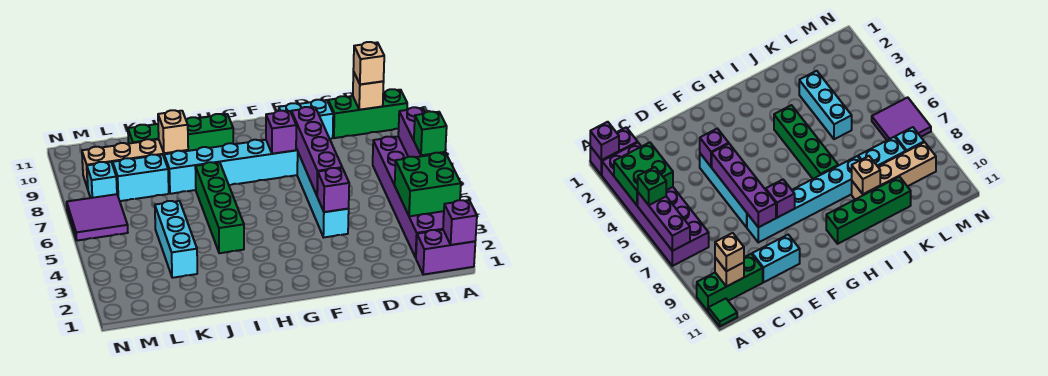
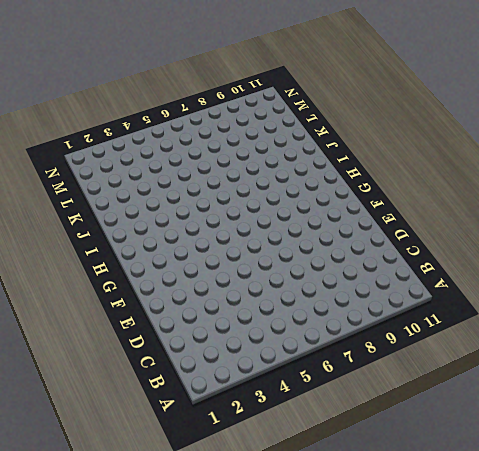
none -> purple 1x2 brick [416,230,475,275]
none -> purple 2x6 brick [373,137,444,258]
none -> green 1x3 brick [328,89,407,138]

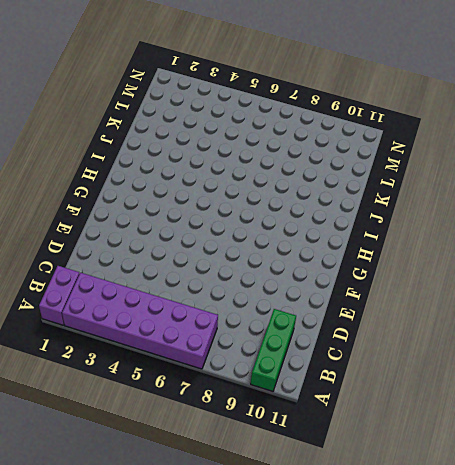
none -> green 1x1 tile [708,298,737,326]
none -> cyan 1x2 brick [279,100,333,139]
none -> cyan 1x4 brick [297,153,349,237]

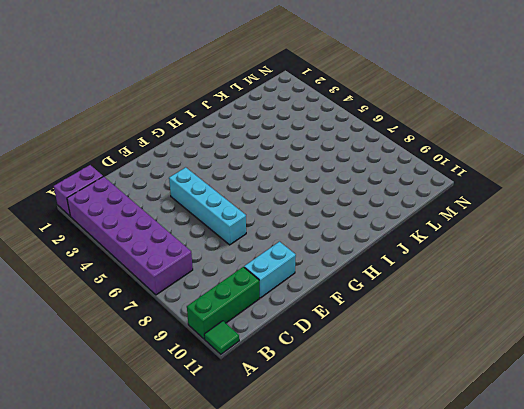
none -> cyan 1x6 brick [164,140,298,194]
none -> green 1x4 brick [128,114,233,151]
none -> green 1x4 brick [195,162,244,253]

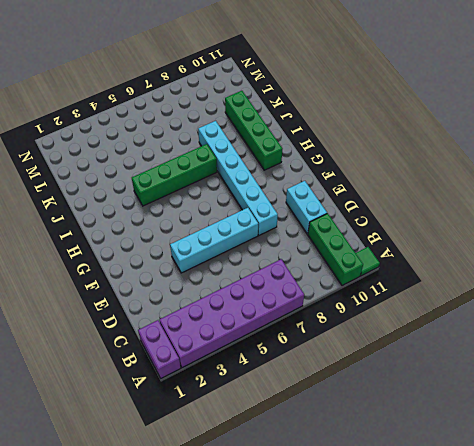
none -> tan 1x4 brick [82,139,188,189]
none -> cyan 1x3 brick [155,201,197,278]
none -> cyan 1x2 brick [113,154,169,201]

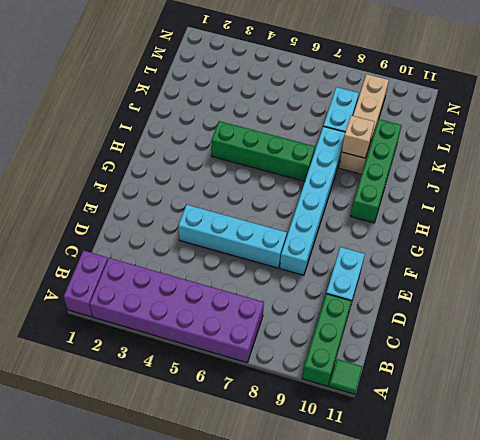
none -> cyan 1x3 brick [155,201,197,278]
none -> purple 2x2 tile [67,194,128,241]
none -> cyan 1x1 brick [87,162,117,198]

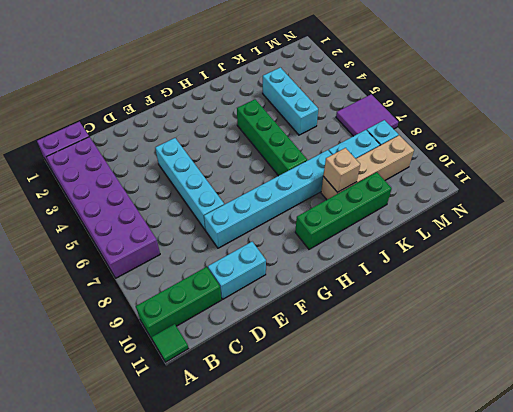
none -> purple 1x1 brick [443,200,477,245]
none -> green 2x2 brick [395,153,461,216]
none -> purple 1x3 brick [398,107,445,157]

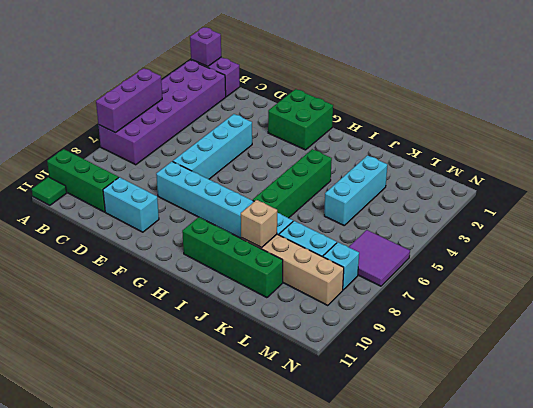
green 2x2 brick [268,89,333,150] -> green 2x2 brick moved to [395,153,461,216]
none -> tan 1x1 brick [353,72,384,110]
none -> purple 1x1 brick [317,168,349,212]
none -> purple 1x4 brick [291,107,342,195]

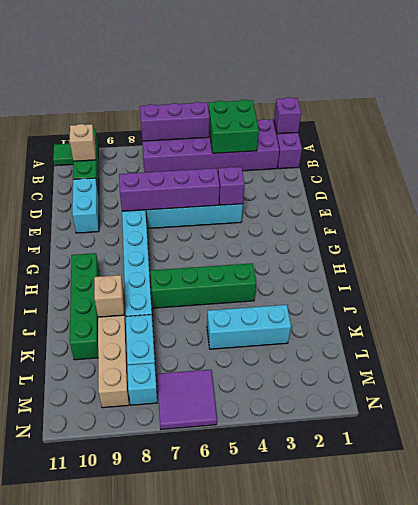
none -> purple 1x1 brick [266,111,296,154]
none -> green 1x1 brick [414,111,447,155]
none -> tan 1x1 brick [353,42,384,84]

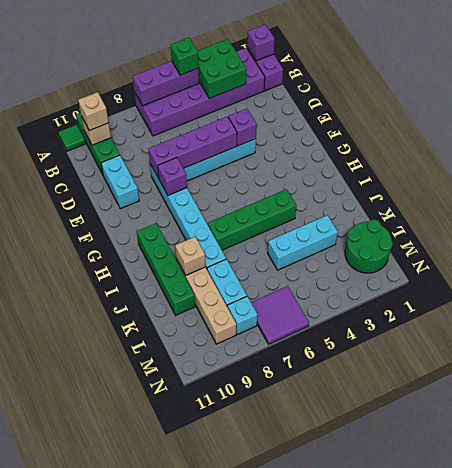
green 2x2 round brick [345,220,393,273] -> none

